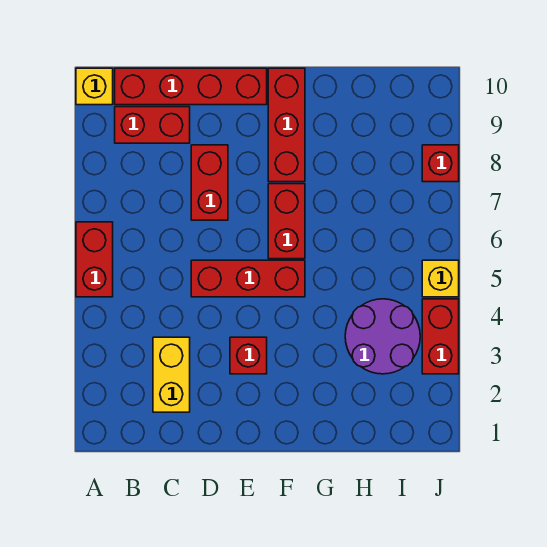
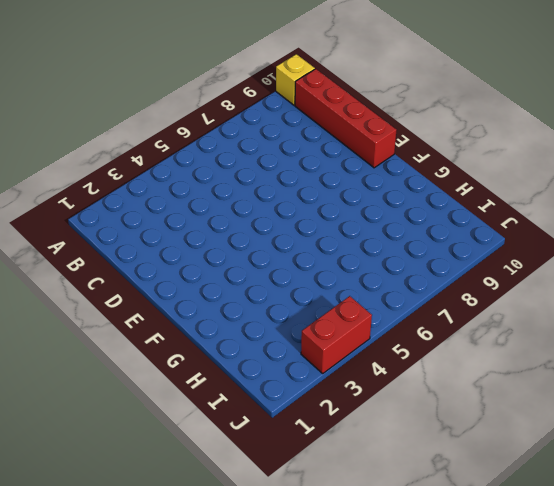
none -> red 1x2 brick [76,222,113,297]
none -> red 1x2 brick [115,107,190,143]
none -> yellow 1x2 brick [153,337,190,412]

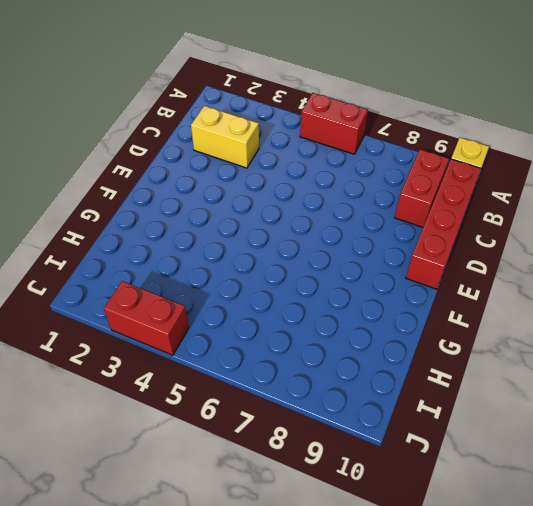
none -> red 1x3 brick [191,260,305,297]
none -> red 1x2 brick [191,145,228,220]
none -> red 1x1 brick [230,337,267,374]

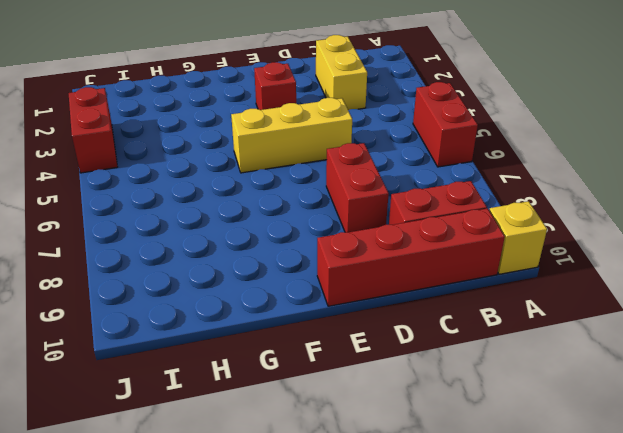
yellow 1x3 brick [231,98,352,173] -> red 1x3 brick [191,260,305,297]
none -> red 1x2 brick [268,184,305,259]
none -> red 1x3 brick [268,68,305,182]
none -> purple 2x2 round brick [345,299,420,374]

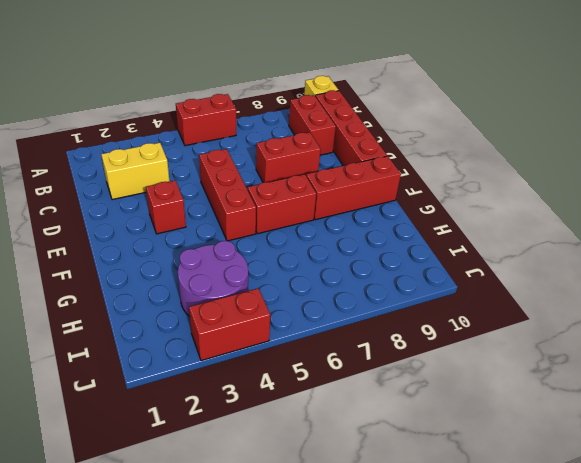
none -> yellow 1x1 brick [422,260,459,297]
none -> red 1x1 brick [422,145,459,182]

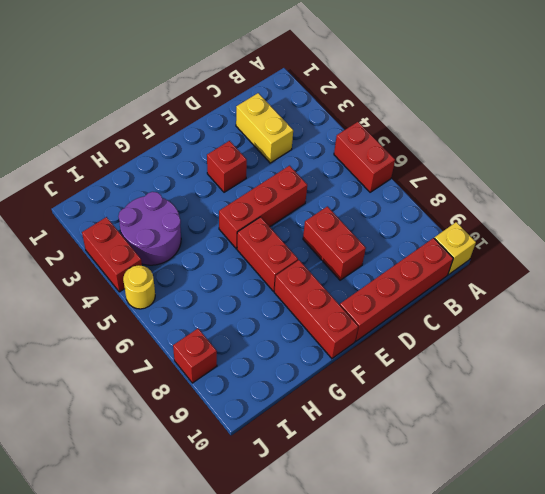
yellow 1x1 round brick [123,265,155,309] -> yellow 1x1 brick [422,260,459,297]
none -> red 1x2 brick [115,107,190,143]

